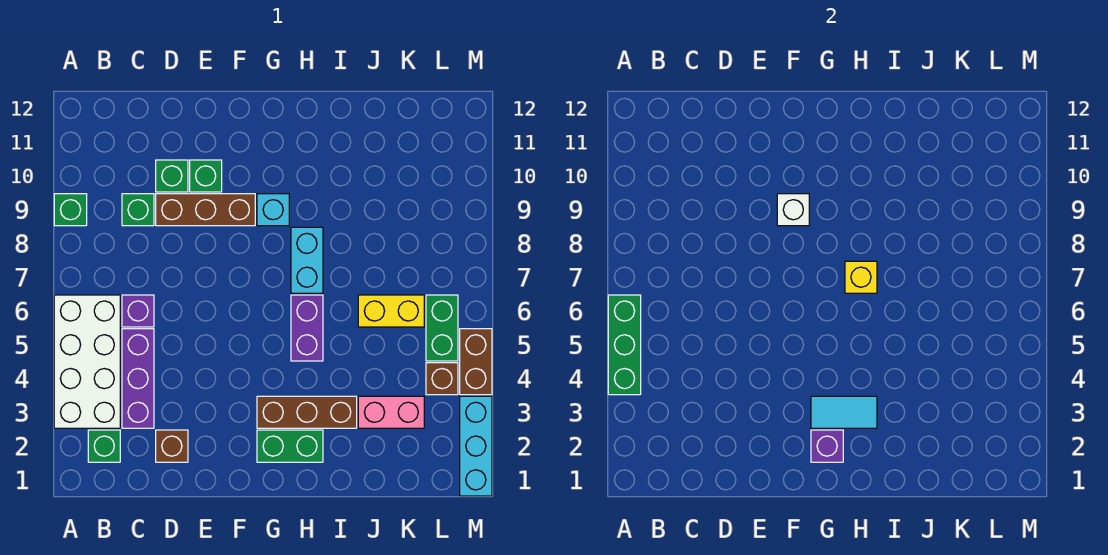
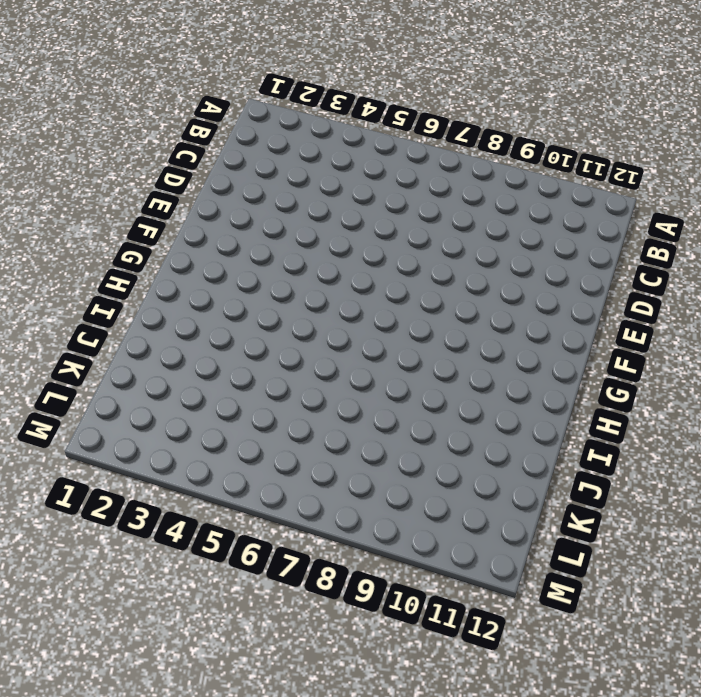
none -> white 2x4 brick [54,295,120,428]
none -> green 1x1 brick [54,194,87,226]
none -> green 1x1 brick [88,430,120,462]

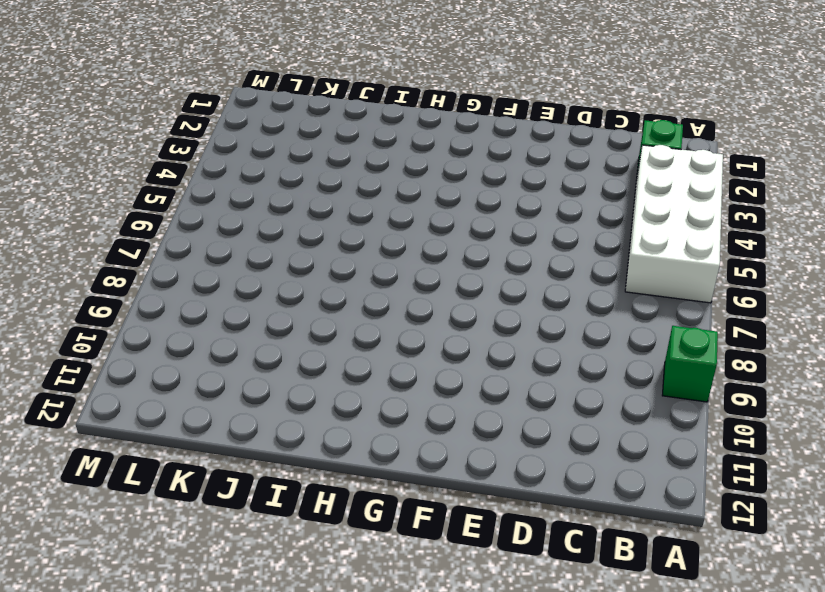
none -> purple 1x3 brick [122,329,154,428]
none -> purple 1x1 brick [122,295,154,327]
none -> green 1x1 brick [122,194,154,226]

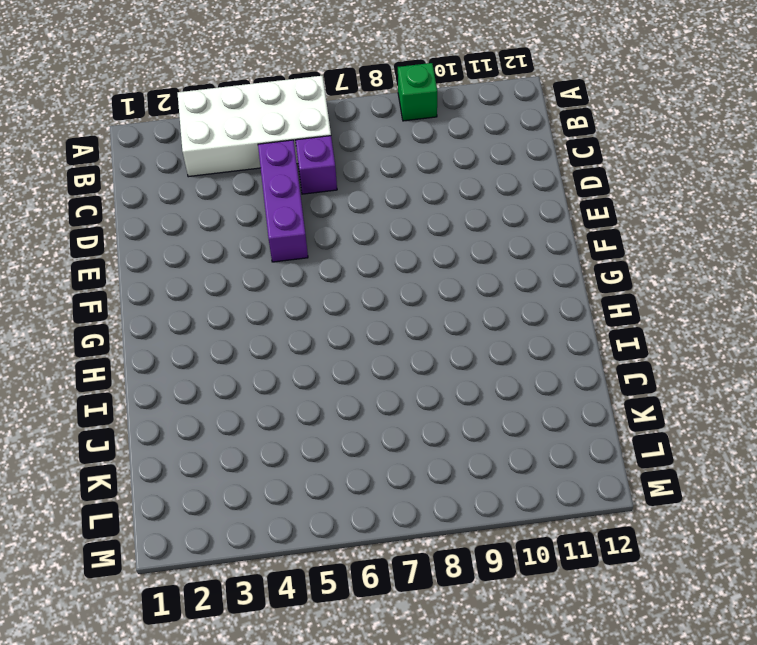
purple 1x3 brick [258,140,308,262] -> purple 1x3 brick turned to [122,329,154,428]
none -> green 1x1 brick [88,430,120,462]
none -> green 1x1 brick [122,194,154,226]
none -> brown 1x1 brick [156,430,188,462]

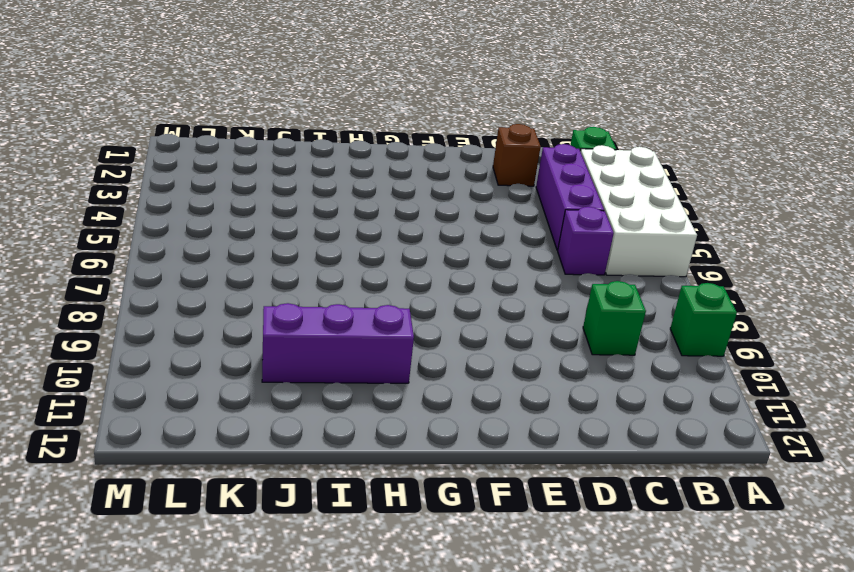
purple 1x3 brick [262,303,414,383] -> none
none -> brown 1x3 brick [156,194,255,226]
none -> green 1x1 brick [156,160,188,192]
none -> green 1x1 brick [190,160,222,192]

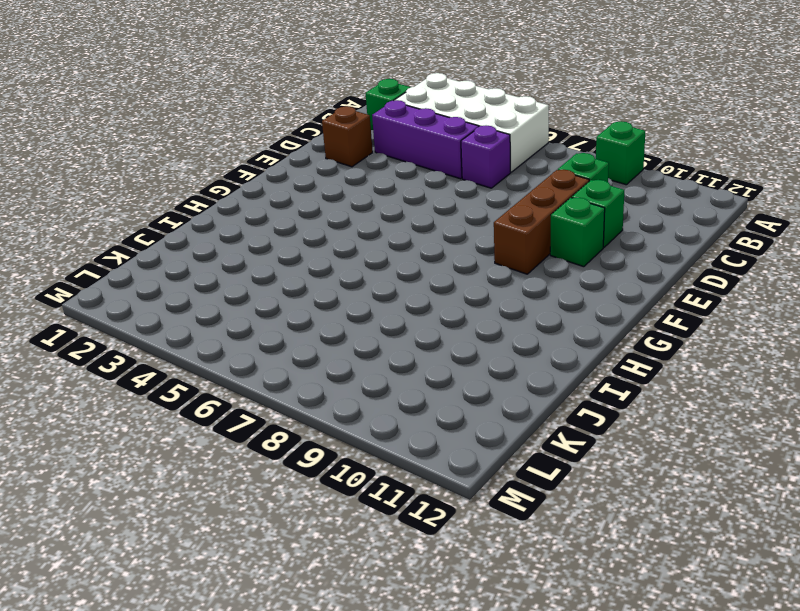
none -> green 1x2 brick [257,430,323,462]
none -> brown 1x3 brick [257,396,357,428]
none -> cyan 1x1 brick [257,194,289,226]

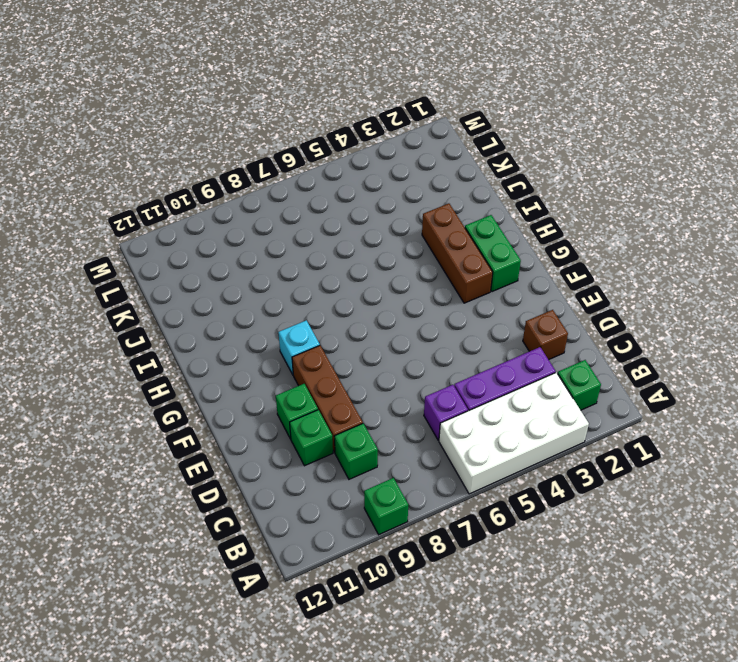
none -> purple 1x2 brick [291,295,323,361]
none -> cyan 1x2 brick [291,227,323,293]
none -> pink 1x2 brick [358,396,424,428]

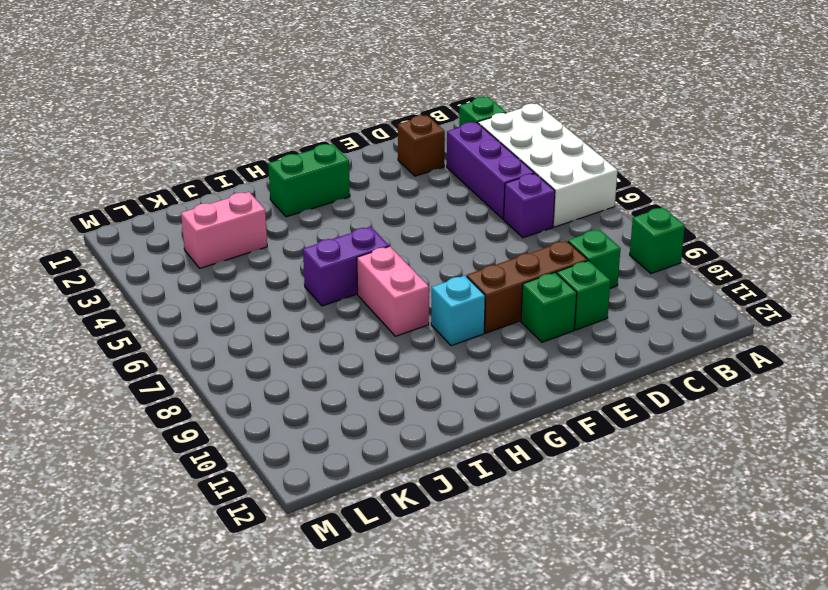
purple 1x2 brick [303,227,389,306] -> purple 1x2 brick turned to [291,295,323,361]
pink 1x2 brick [357,246,429,336] -> cyan 1x2 brick [291,227,323,293]
none -> brown 1x3 brick [257,396,357,428]
none -> yellow 1x2 brick [358,295,424,327]
none -> brown 1x1 brick [426,363,458,395]

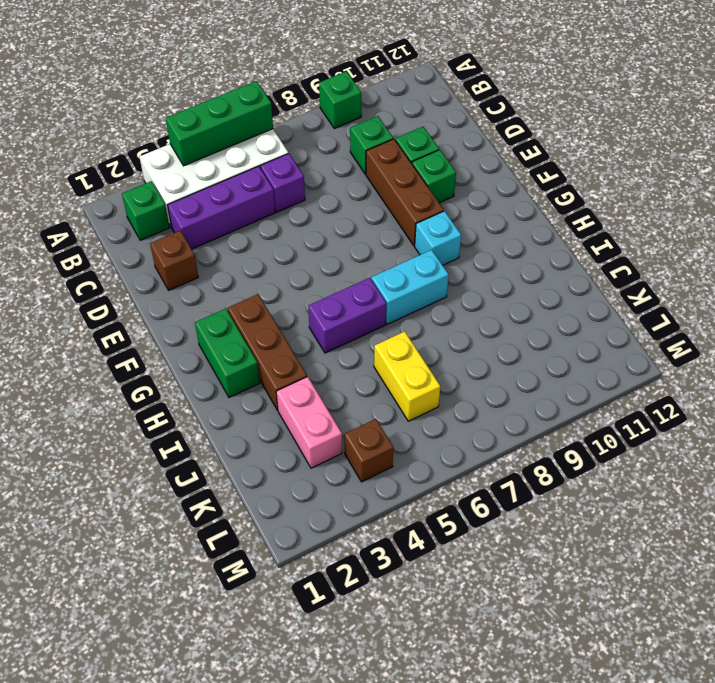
none -> green 1x2 brick [426,295,458,361]
none -> cyan 1x3 brick [460,396,492,496]
none -> brown 1x2 brick [460,329,492,395]

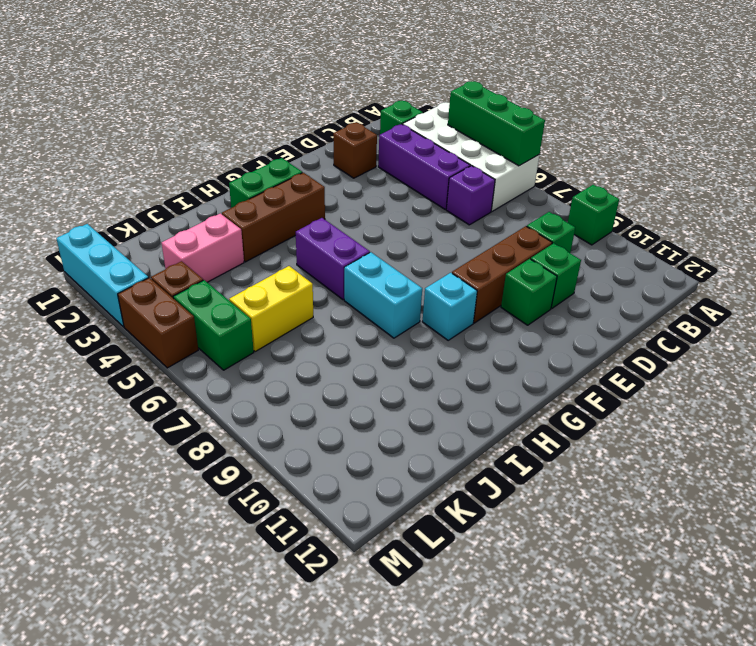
none -> white 1x1 brick [777,194,809,226]
none -> purple 1x1 brick [811,430,843,462]
none -> cyan 1x2 tile [811,396,877,428]

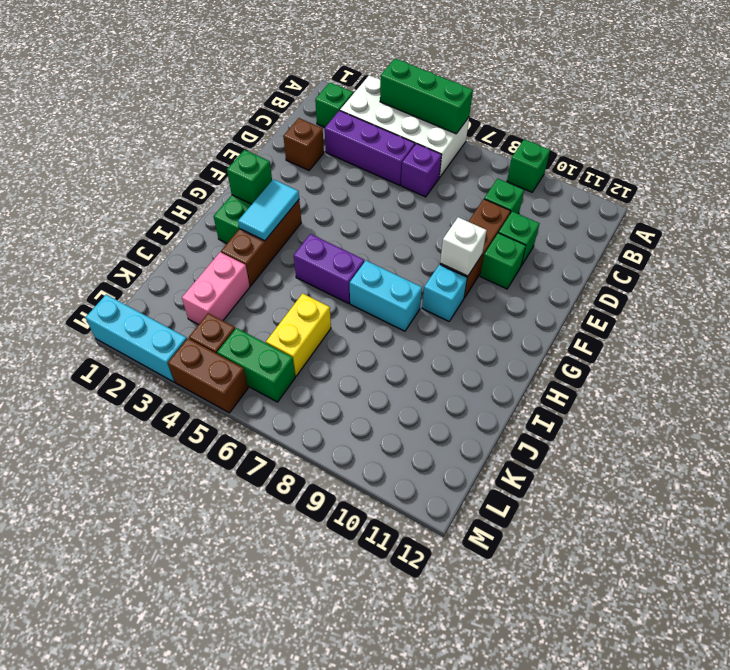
green 1x1 brick [227,150,272,204] -> purple 1x1 brick [811,430,843,462]
none -> yellow 1x1 brick [845,261,877,293]

